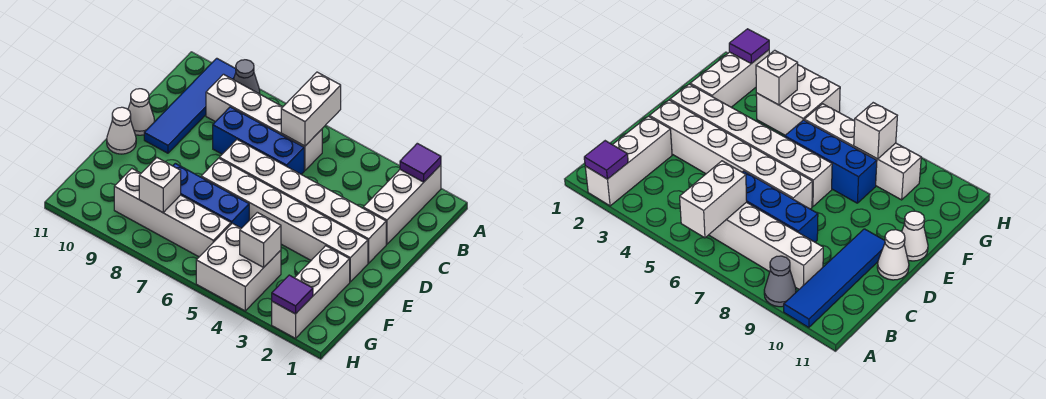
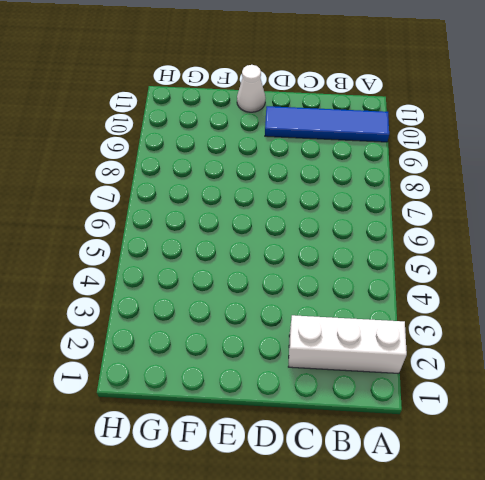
none -> grey 1x1 cone [234,60,260,94]
none -> white 1x4 brick [206,74,322,171]
none -> blue 1x3 brick [213,107,304,174]

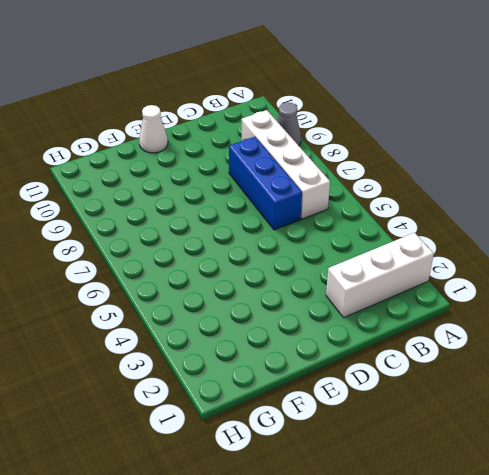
none -> blue 1x4 tile [144,58,236,153]
none -> white 1x6 brick [219,140,386,263]
none -> white 1x1 cone [128,89,155,135]

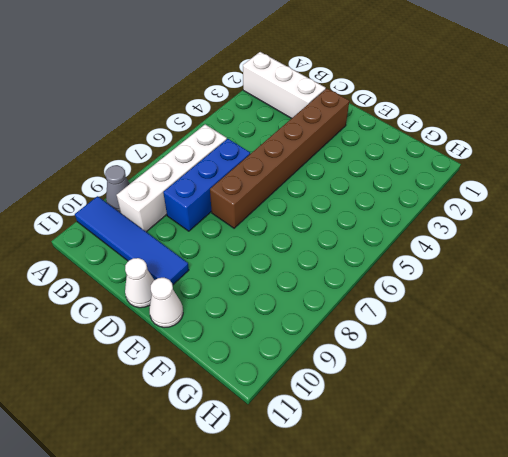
brown 1x6 brick [210,88,349,228] -> white 1x6 brick [219,140,386,263]
none -> white 1x6 brick [201,158,368,282]
none -> white 1x3 brick [272,246,350,338]
none -> blue 1x3 brick [173,163,249,228]

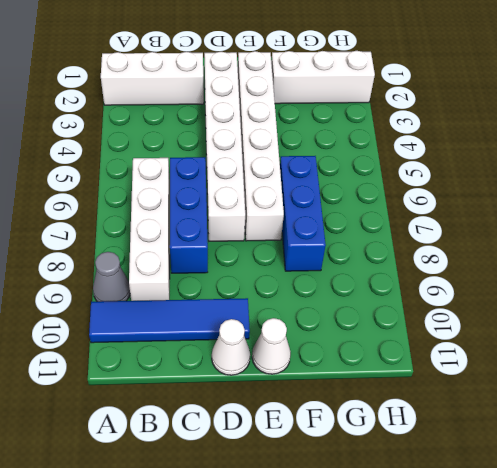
none -> white 2x2 brick [196,223,281,311]
none -> white 1x4 brick [114,169,231,257]
none -> purple 1x1 tile [400,143,441,182]

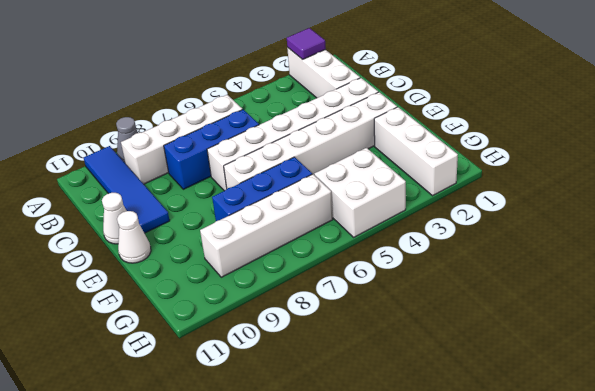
none -> white 1x2 brick [281,72,341,146]
none -> white 1x1 brick [240,212,281,267]
none -> white 1x1 brick [139,158,181,212]

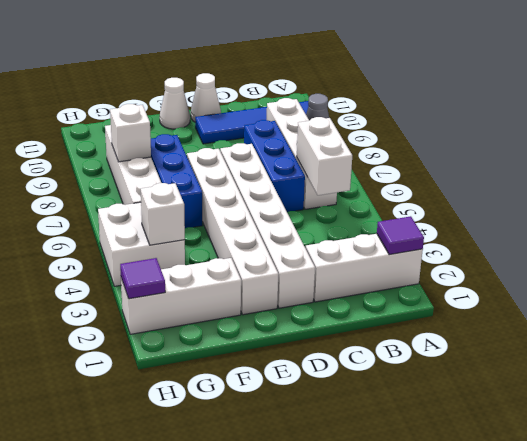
white 1x2 brick [297,117,352,195] -> white 1x2 brick turned to [281,72,341,146]

